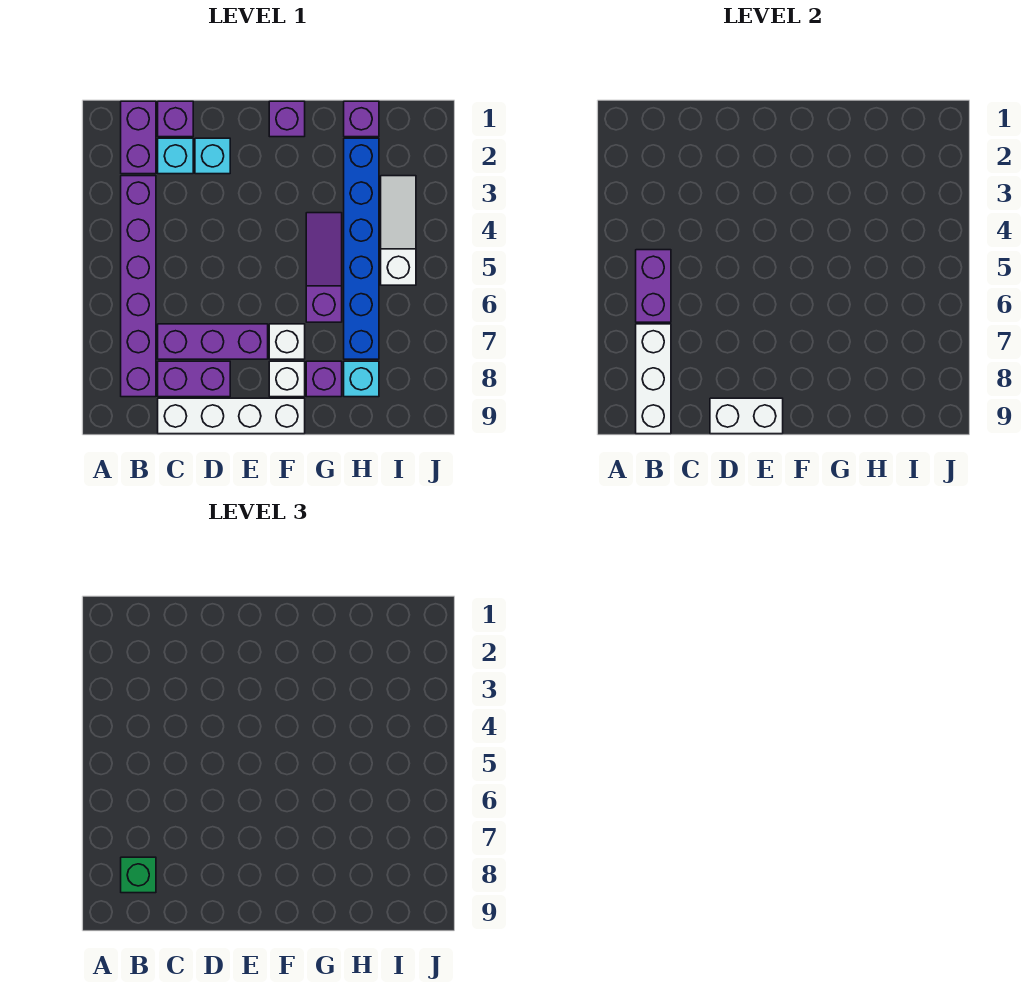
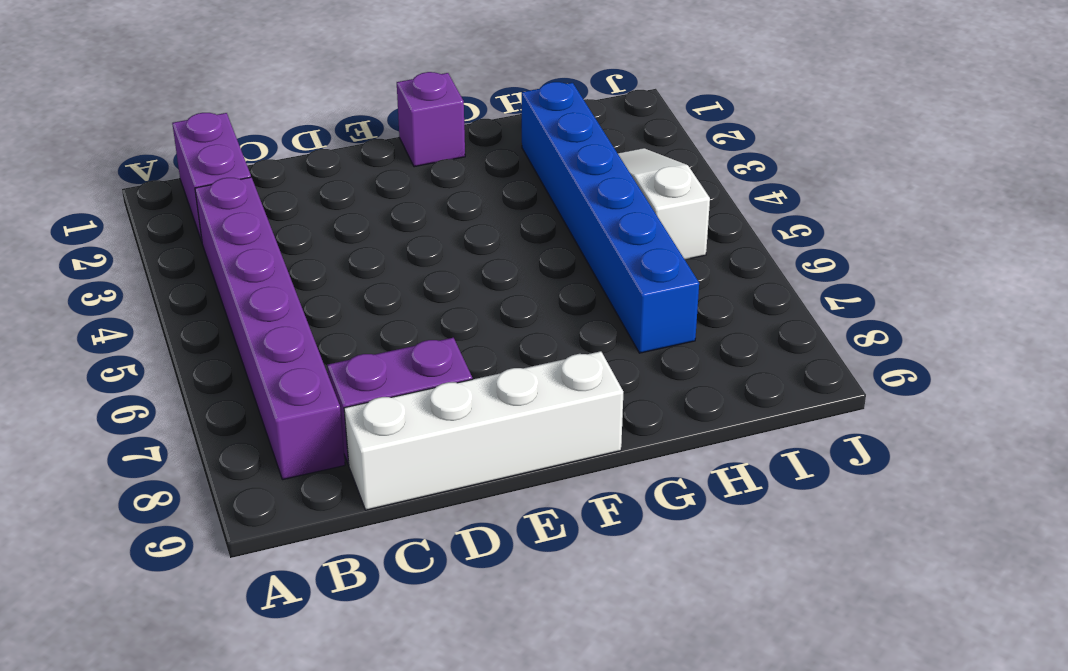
none -> purple 1x1 brick [158,101,193,137]
none -> cyan 1x1 brick [158,138,193,174]
none -> purple 1x3 brick [158,324,268,359]

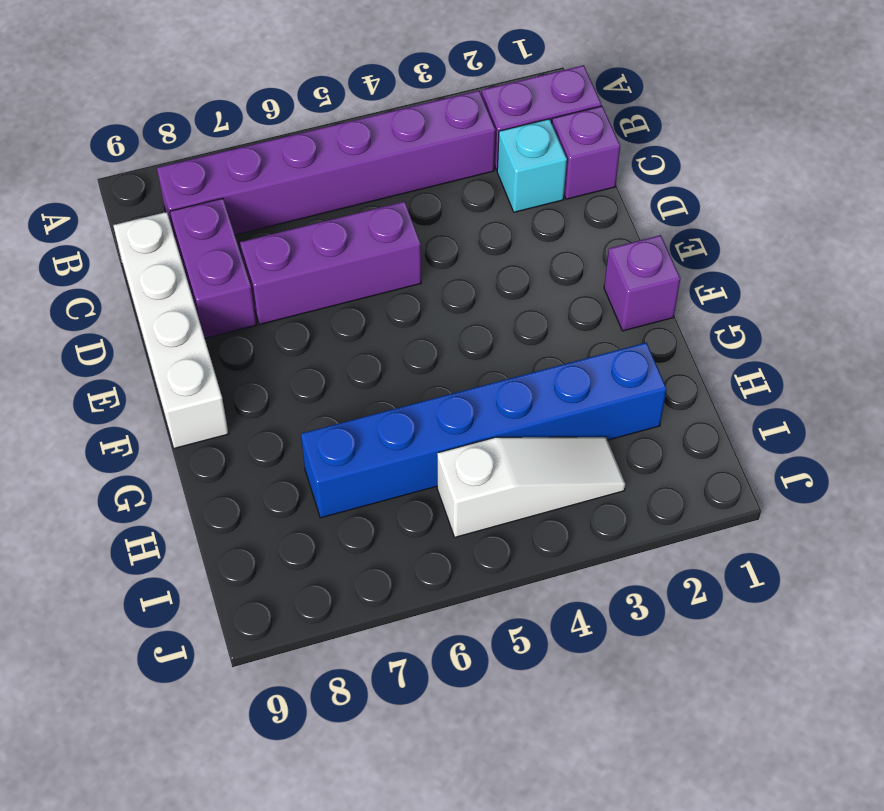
purple 1x3 brick [240,201,421,325] -> purple 1x3 brick turned to [158,324,268,359]
none -> cyan 1x1 brick [195,138,230,174]
none -> white 1x1 brick [269,324,305,359]
none -> white 1x1 brick [269,361,305,397]

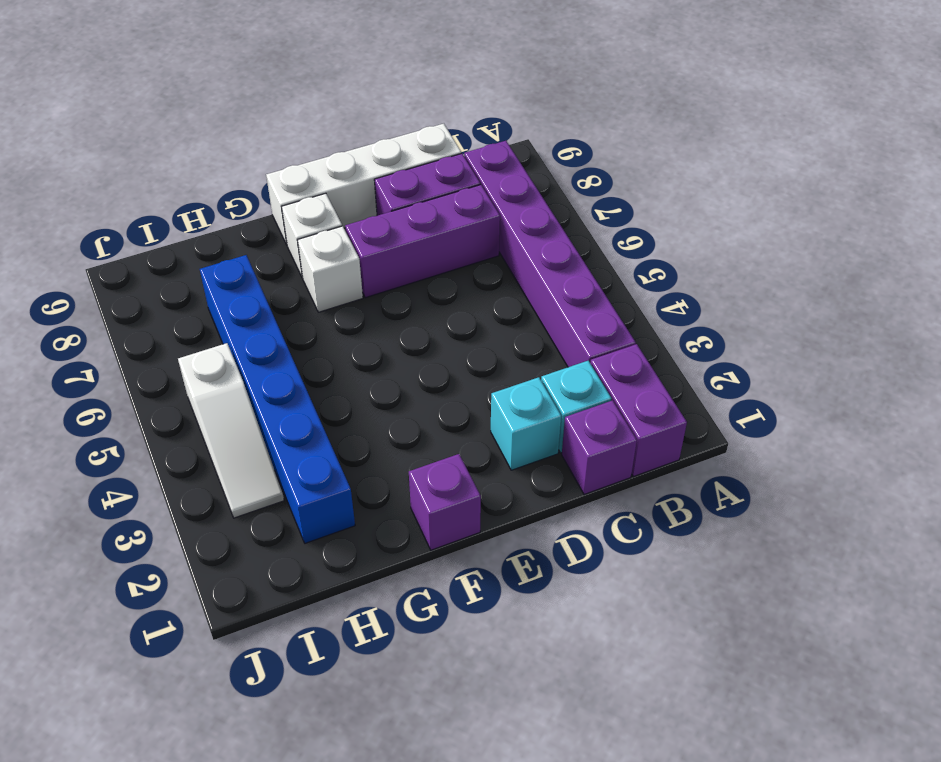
none -> purple 1x3 slope [306,213,342,322]
none -> purple 1x1 brick [306,361,342,397]
none -> purple 1x1 brick [344,101,379,137]

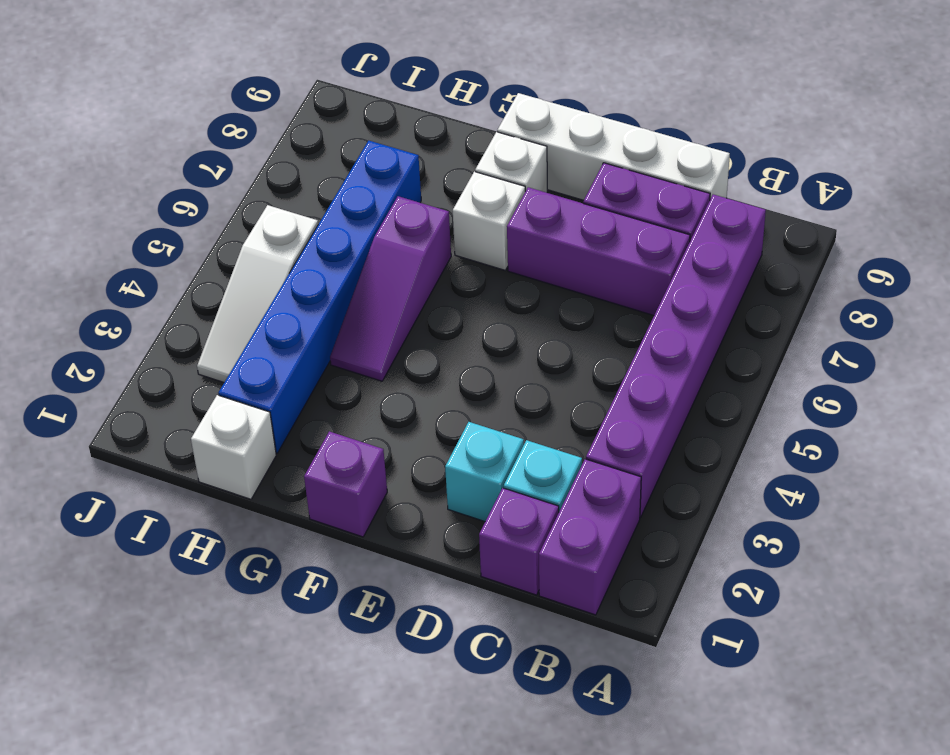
white 1x1 brick [191,395,276,499] -> purple 1x1 brick [344,101,379,137]
none -> purple 1x1 brick [306,361,342,397]
none -> cyan 1x1 brick [344,361,379,397]
none -> purple 1x2 brick [636,250,671,322]

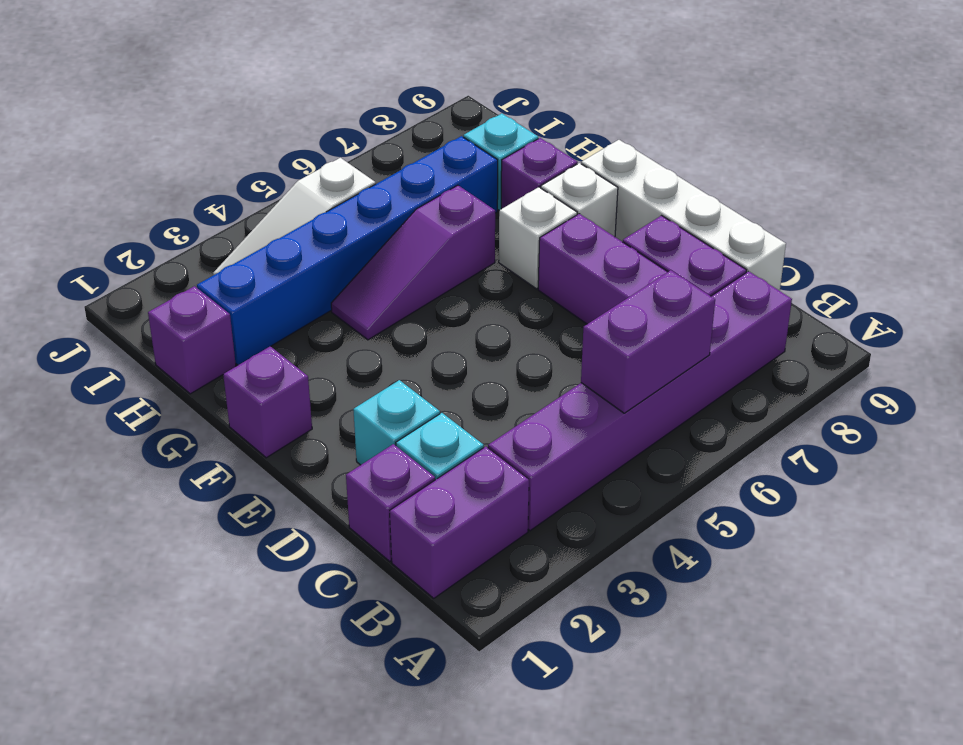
none -> white 1x3 brick [636,324,671,434]
none -> white 1x2 brick [710,398,783,434]
none -> green 1x1 brick [121,857,156,893]

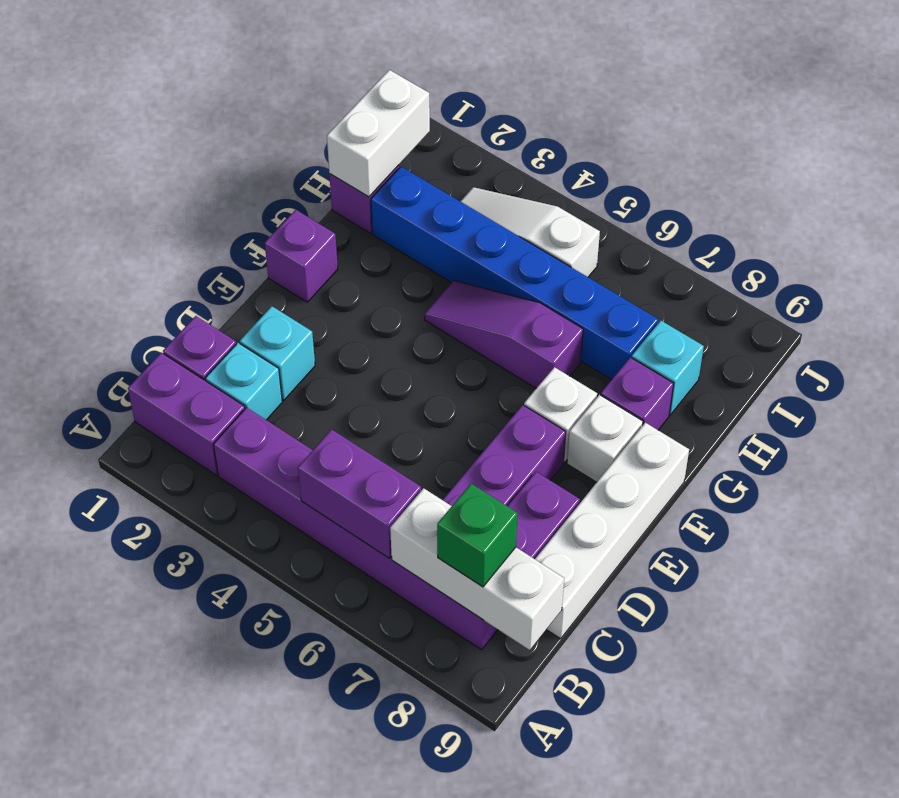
white 1x2 brick [327,70,430,197] -> white 1x2 brick moved to [710,398,783,434]

